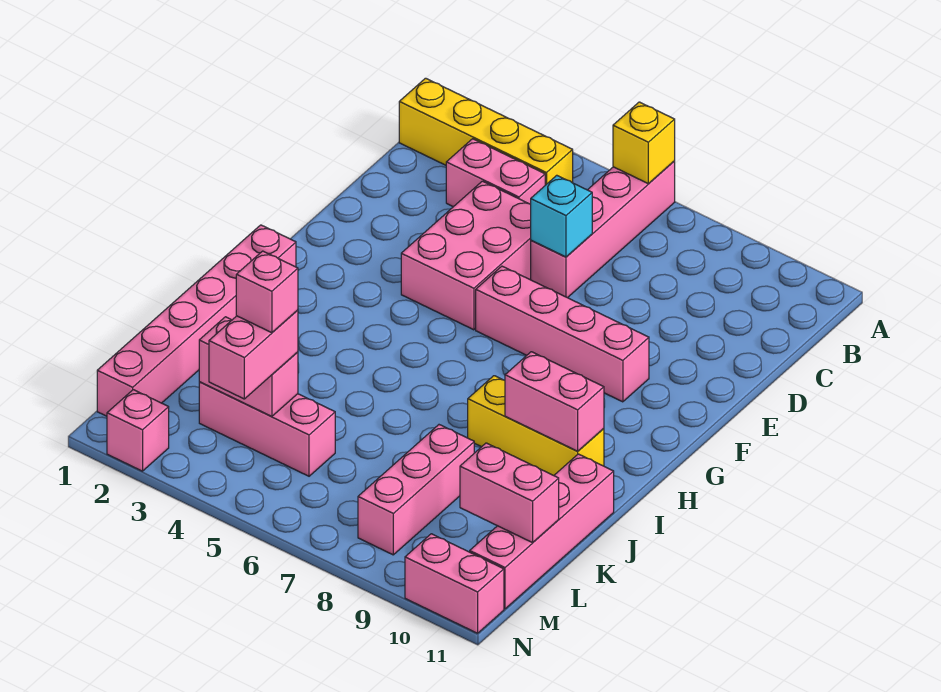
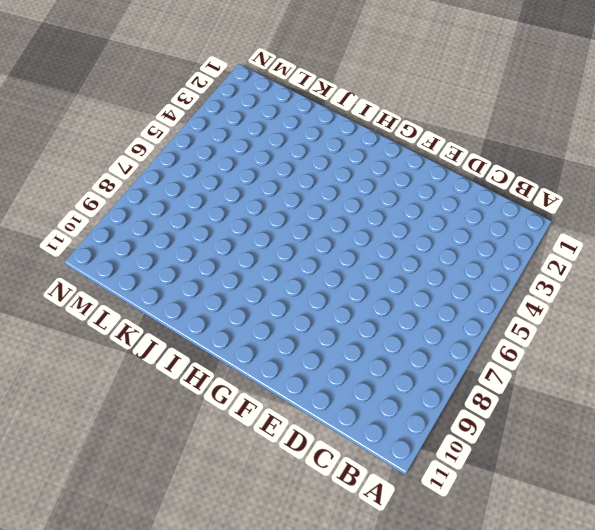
none -> pink 1x4 brick [531,161,675,298]
none -> yellow 1x4 brick [399,78,573,185]
none -> pink 1x2 brick [446,139,545,207]

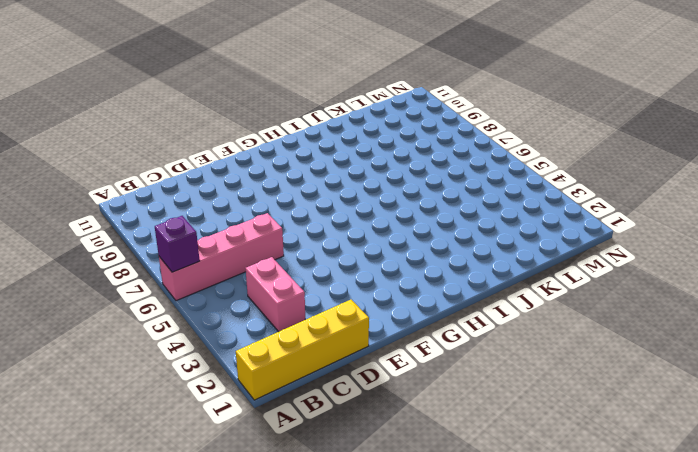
yellow 1x4 brick [236,300,369,400] -> yellow 1x4 brick turned to [399,78,573,185]
purple 1x1 brick [155,216,200,272] -> yellow 1x1 brick [613,102,675,183]
none -> pink 2x3 brick [401,181,531,330]
none -> pink 1x4 brick [476,266,649,402]
none -> pink 1x6 brick [97,225,296,416]

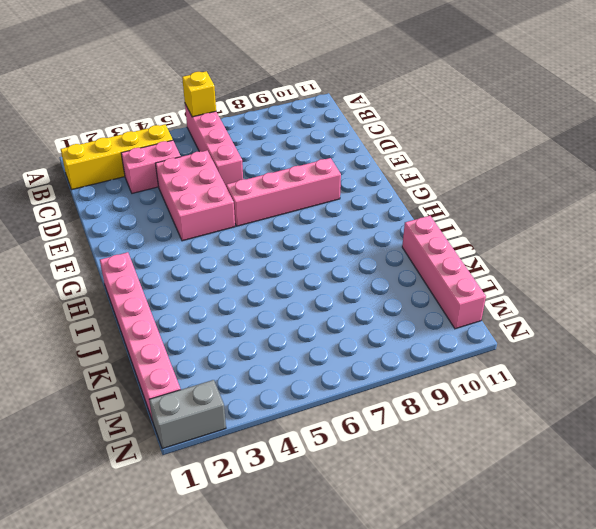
grey 1x2 brick [149,380,226,449] -> pink 1x1 brick [107,390,169,471]
none -> yellow 1x3 brick [468,376,604,476]
none -> pink 1x3 brick [358,425,474,555]
none -> pink 1x3 brick [199,382,335,476]

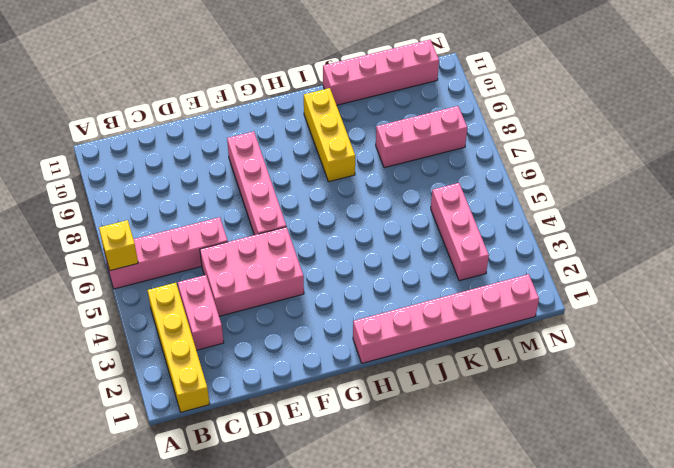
none -> pink 1x1 brick [107,390,169,471]
none -> pink 1x2 brick [405,534,504,633]
none -> cyan 1x1 brick [531,175,592,257]

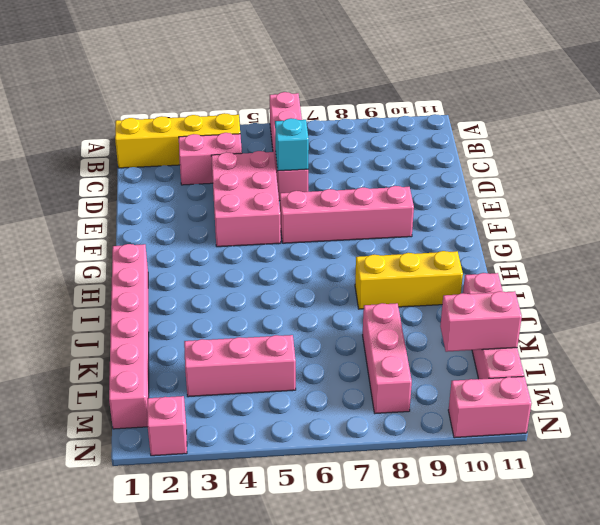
none -> yellow 1x1 brick [613,102,675,183]
none -> pink 1x2 brick [505,352,604,451]
none -> pink 1x2 brick [199,317,298,416]

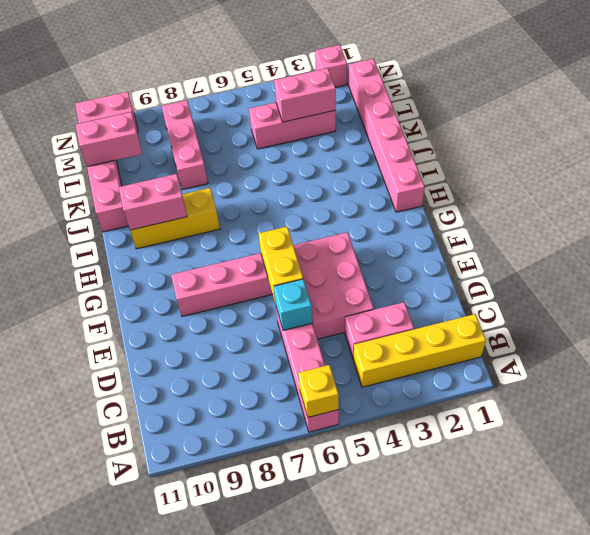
yellow 1x2 brick [259,226,303,301] -> none
none -> pink 1x2 brick [209,310,298,399]
none -> pink 1x1 brick [236,251,298,333]

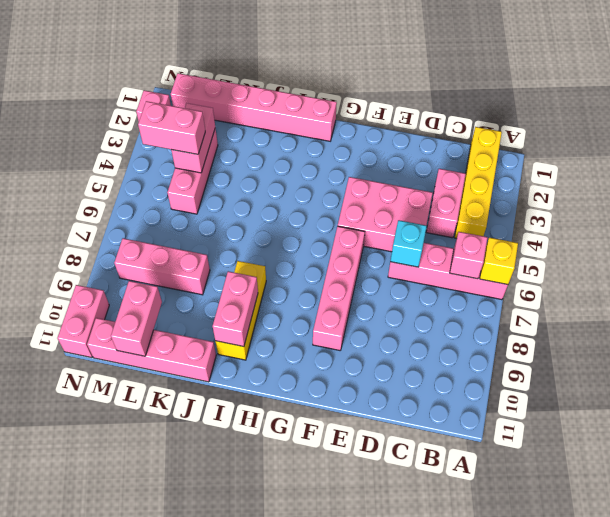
pink 1x1 brick [450,232,488,279] -> pink 1x1 brick moved to [236,251,298,333]

